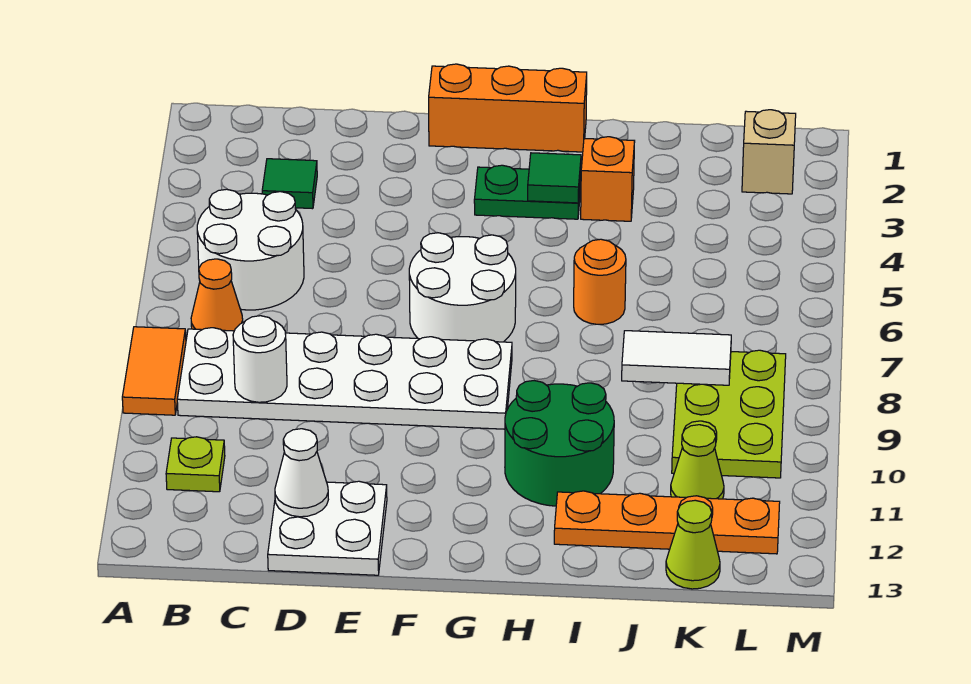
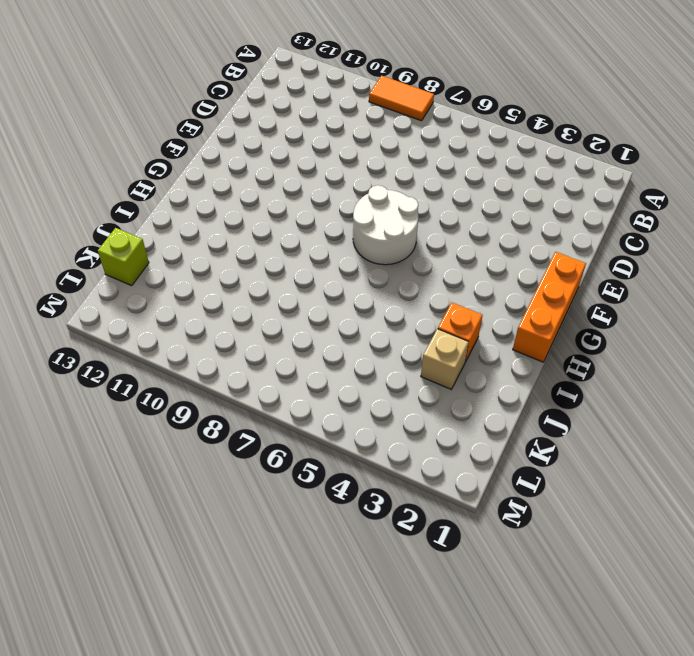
tan 1x1 brick [421,329,469,389] -> tan 1x1 brick moved to [742,110,796,194]
lime 1x1 brick [98,228,149,286] -> lime 1x1 cone [666,500,720,589]
none -> white 2x2 round brick [197,189,304,310]
none -> orange 1x1 cone [191,259,243,331]
none -> white 2x6 plate [177,328,512,429]

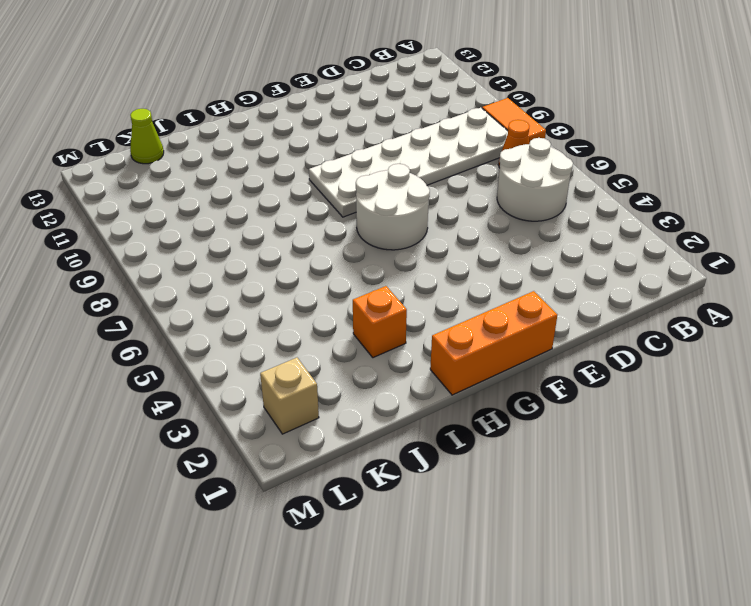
none -> lime 1x1 plate [166,437,225,492]
none -> green 1x1 tile [262,159,317,209]
none -> white 2x2 plate [268,481,387,575]

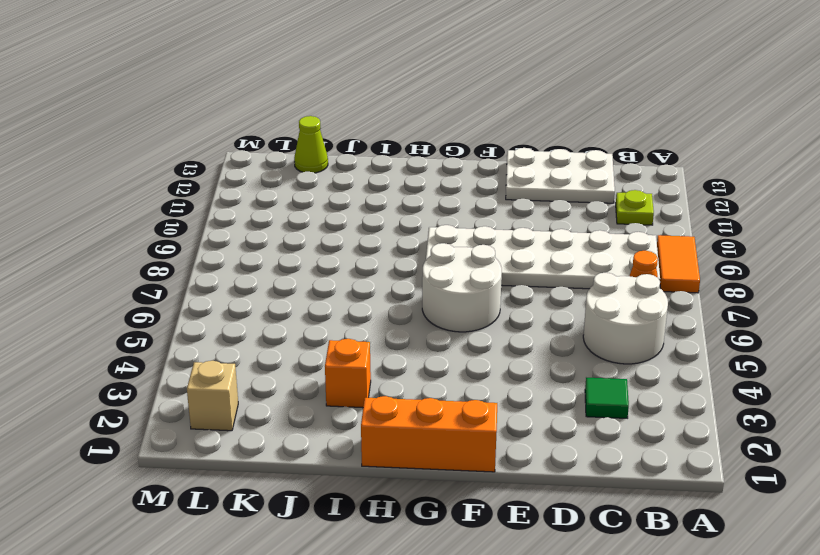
white 2x3 plate [506,148,615,203] -> white 2x2 plate [268,481,387,575]
none -> green 1x2 plate [474,165,581,219]
none -> green 2x2 round brick [505,381,614,506]
none -> orange 1x1 round brick [574,239,626,324]

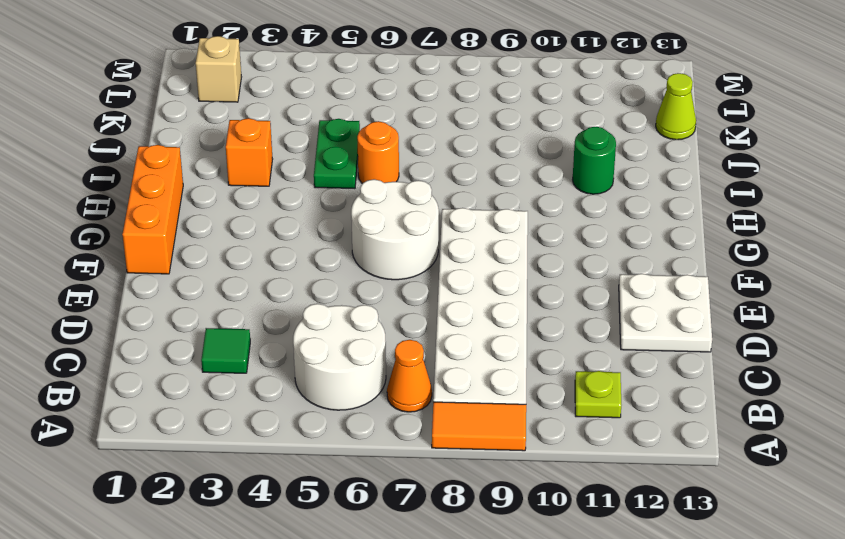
green 1x2 plate [314,119,360,188] -> green 1x2 plate moved to [474,165,581,219]
green 1x1 round brick [573,127,616,194] -> green 2x2 round brick [505,381,614,506]
none -> orange 1x4 plate [554,491,780,554]
none -> lime 2x3 plate [672,350,786,478]
none -> lime 1x1 cone [671,425,724,499]

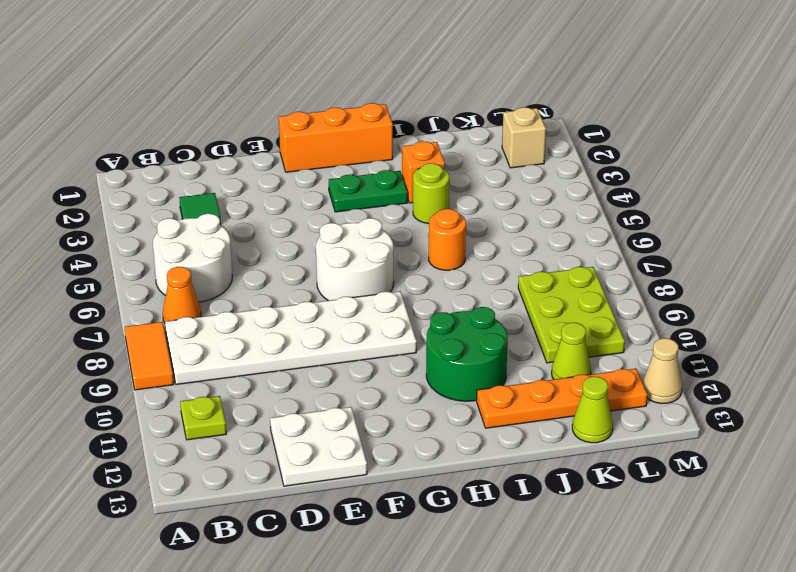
lime 1x1 round brick [413,163,449,224] -> none
tan 1x1 cone [643,338,682,404] -> none
none -> white 1x1 round brick [233,316,287,402]
none -> white 1x1 cone [275,429,328,517]
none -> green 1x1 tile [528,153,581,203]

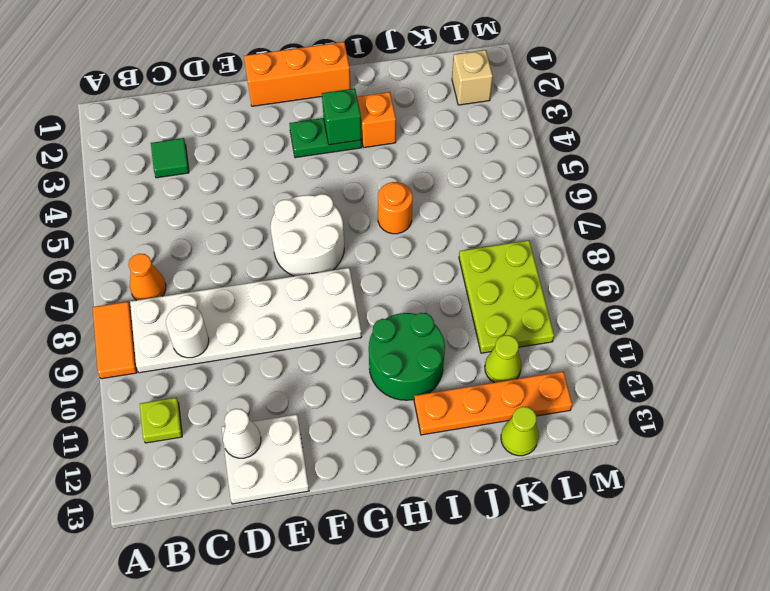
green 1x1 brick [322,88,361,145] -> green 1x1 tile [528,153,581,203]
none -> white 2x2 round brick [197,189,304,310]
none -> white 1x2 tile [622,331,731,385]

